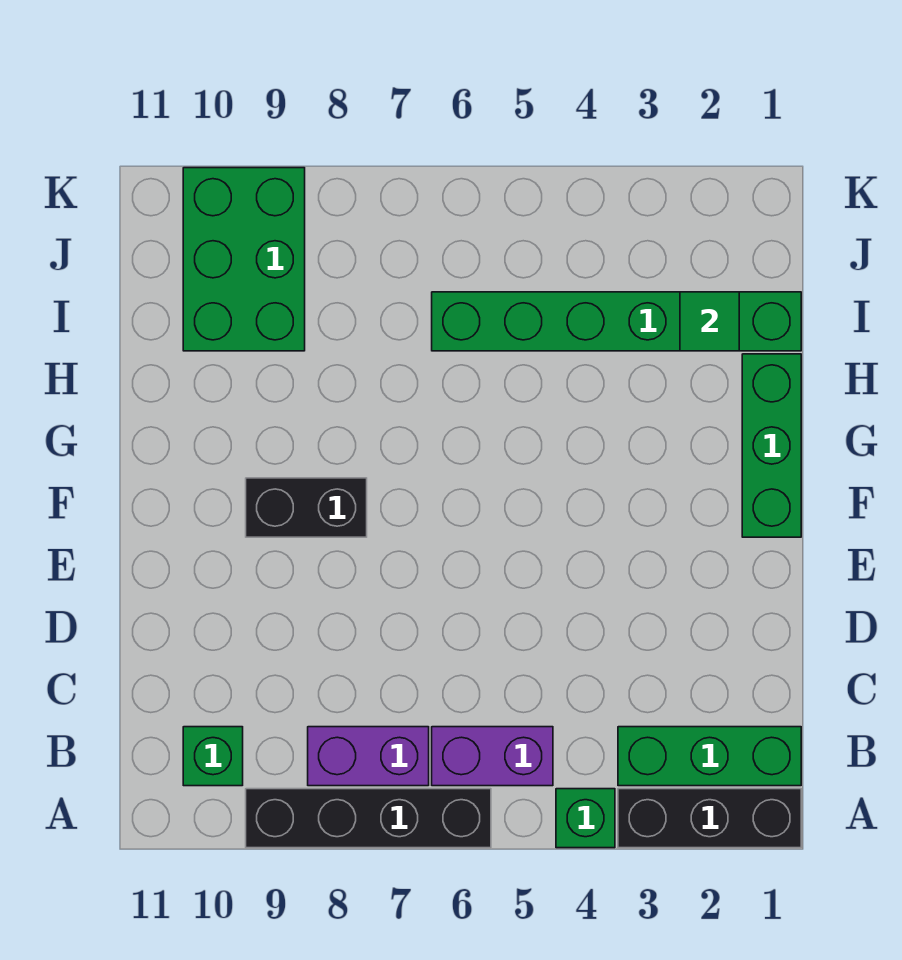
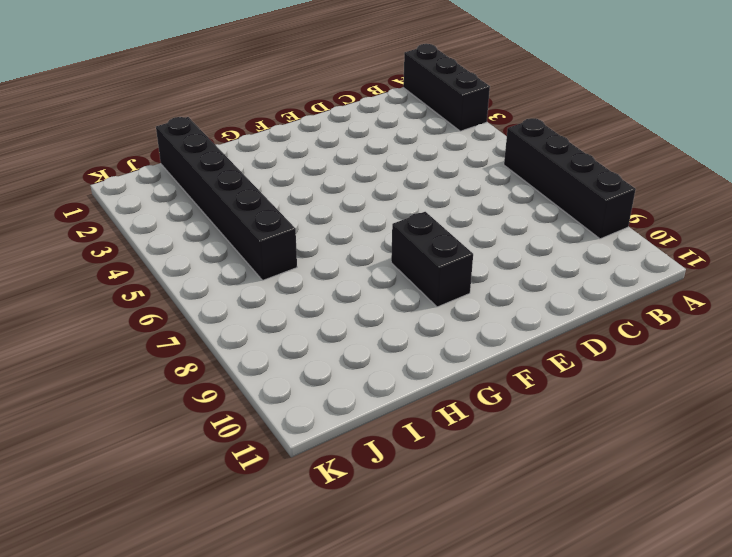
black 1x6 brick [156,117,297,280] -> green 1x6 brick [432,292,801,351]
none -> green 1x1 brick [556,789,615,848]
none -> green 1x3 brick [618,727,801,786]
none -> purple 1x2 brick [432,727,553,786]

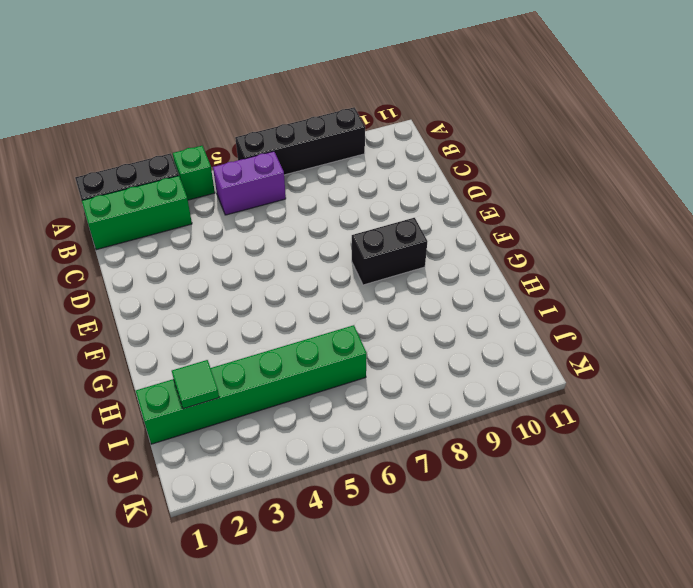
none -> purple 1x2 brick [308,727,429,786]
none -> green 1x1 brick [183,727,243,786]
none -> green 1x3 brick [742,354,801,537]

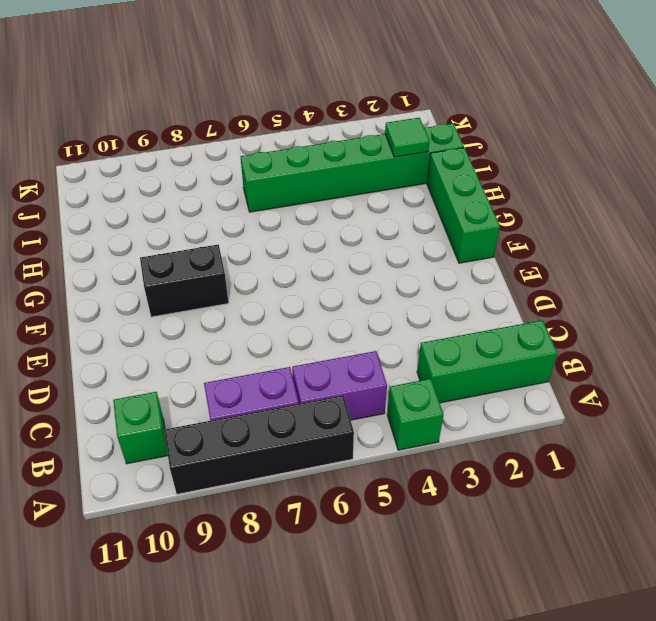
none -> black 1x3 brick [618,789,801,848]
none -> green 2x3 brick [183,168,305,351]

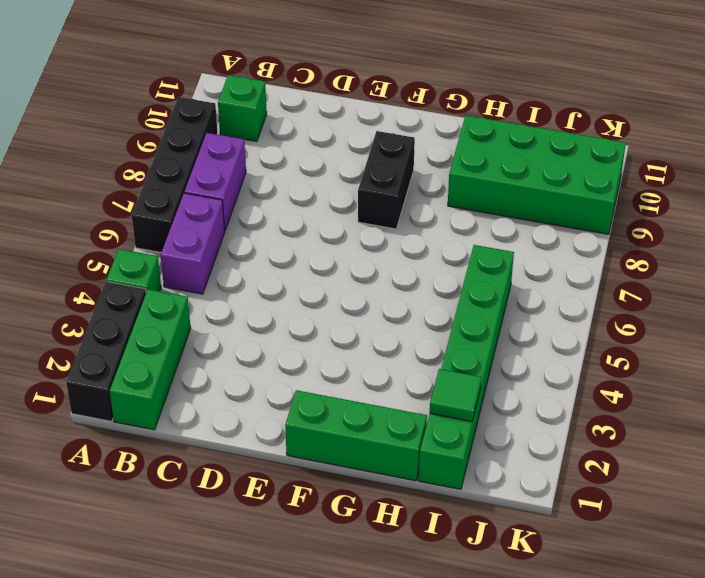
green 2x4 brick [448,116,626,234] -> green 2x3 brick [183,168,305,351]

